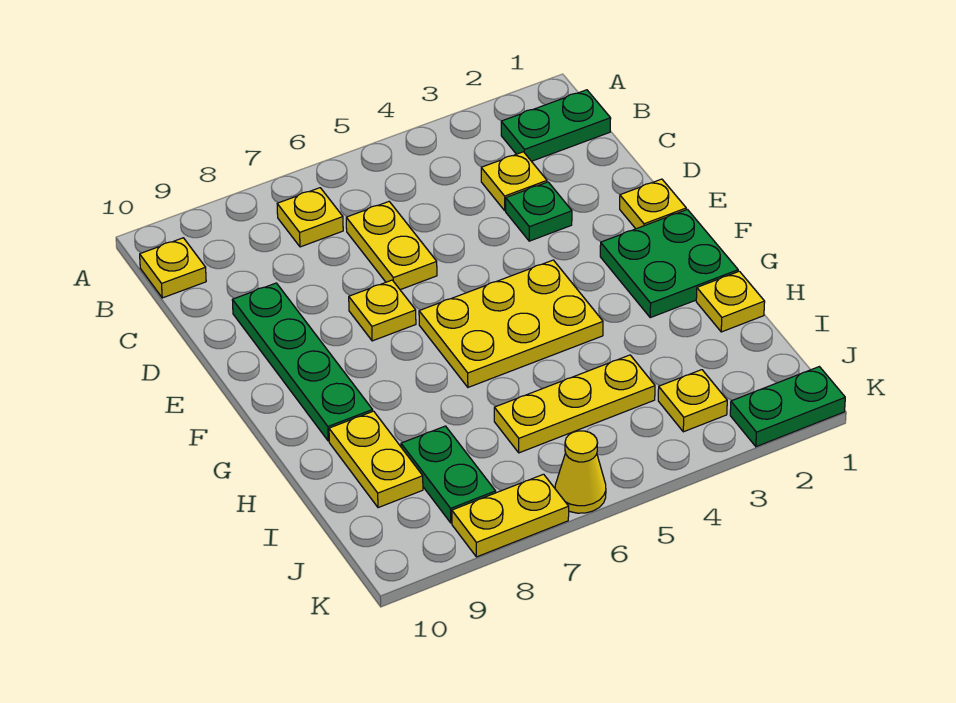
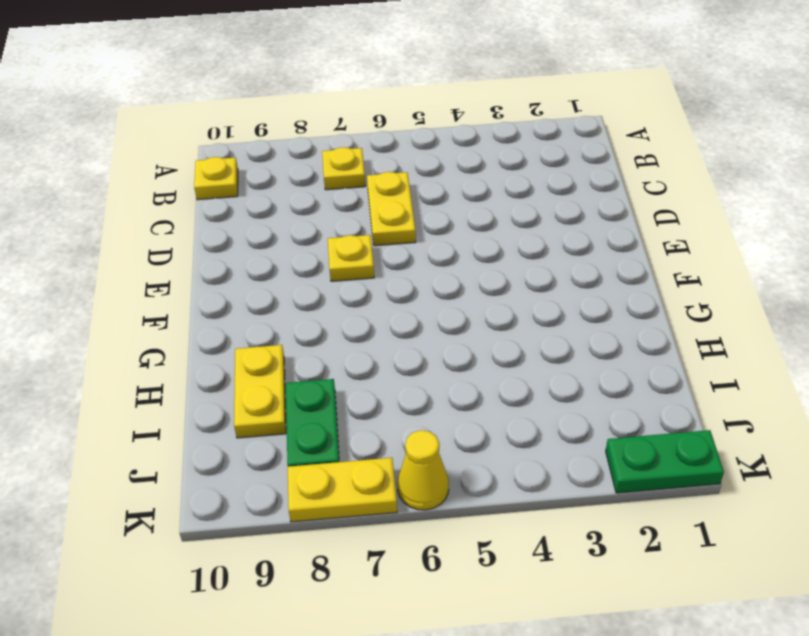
none -> green 1x2 plate [501,90,611,161]
none -> yellow 1x1 plate [481,152,547,210]
none -> green 1x1 plate [506,182,572,241]

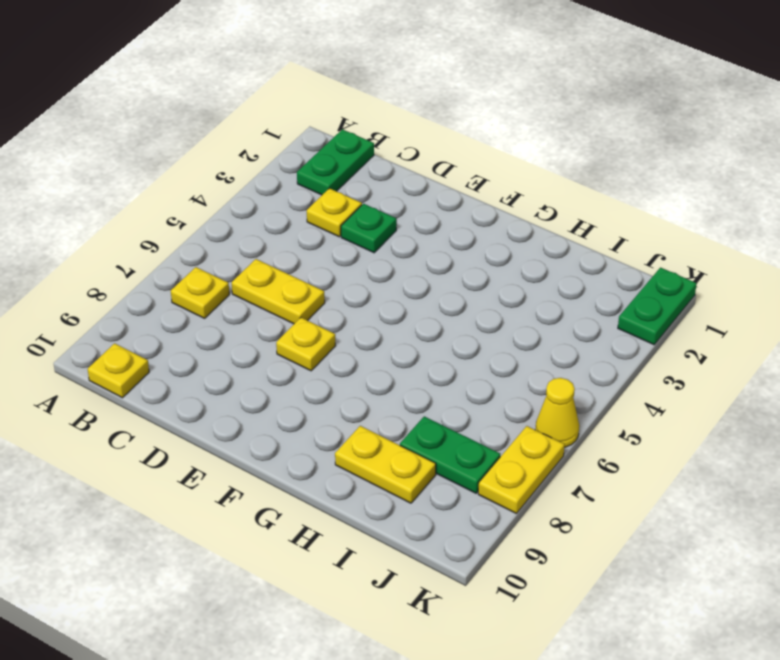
none -> green 1x4 plate [232,283,373,441]
none -> yellow 1x1 plate [620,179,686,229]
none -> green 2x2 plate [600,210,738,318]

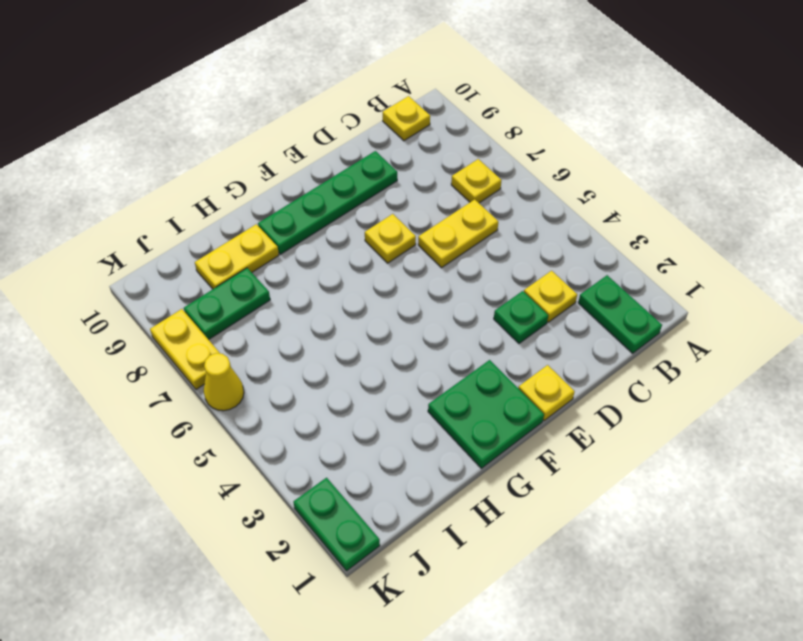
none -> yellow 2x3 plate [419,260,603,387]
none -> yellow 1x1 plate [696,271,765,332]
none -> yellow 1x3 plate [494,355,655,453]

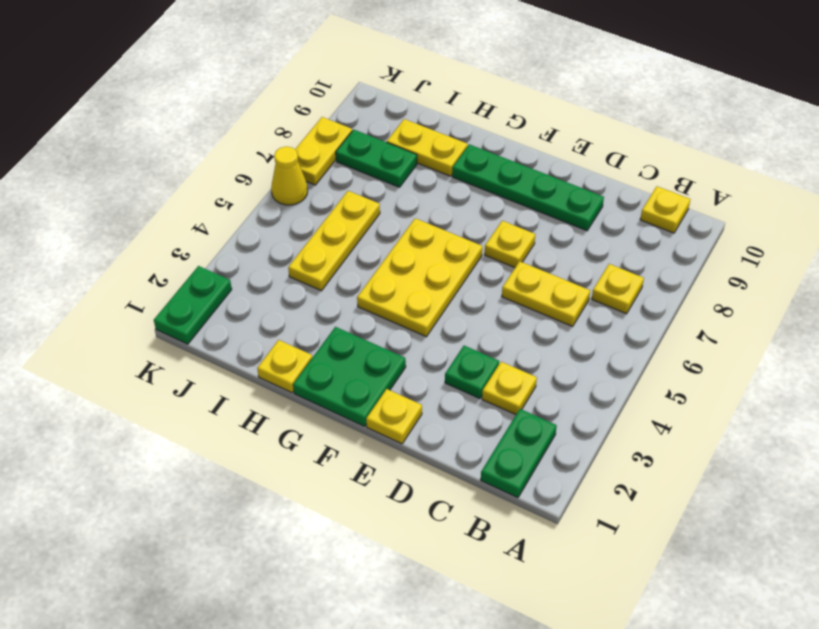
none -> yellow 1x1 plate [658,370,727,432]

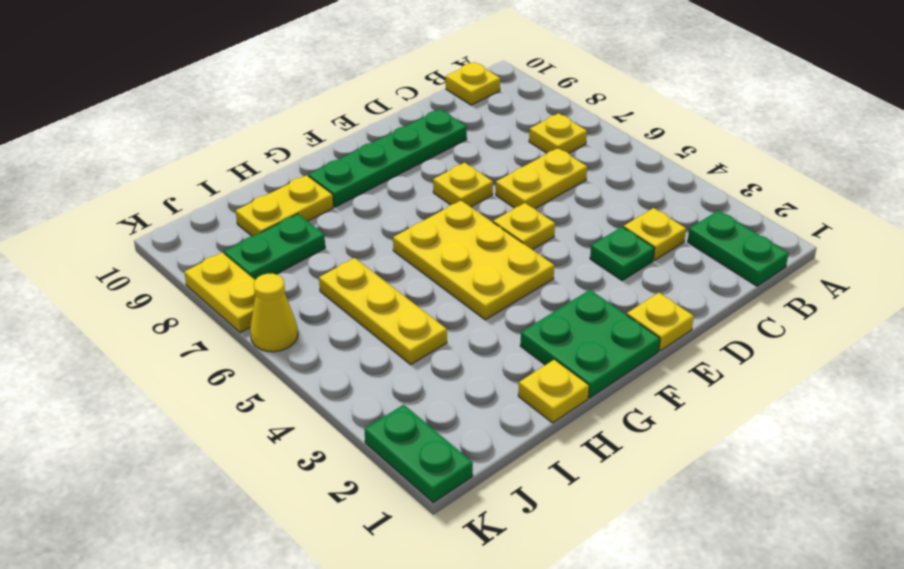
yellow 1x1 plate [493,203,555,250] -> yellow 1x1 plate moved to [658,370,727,432]

